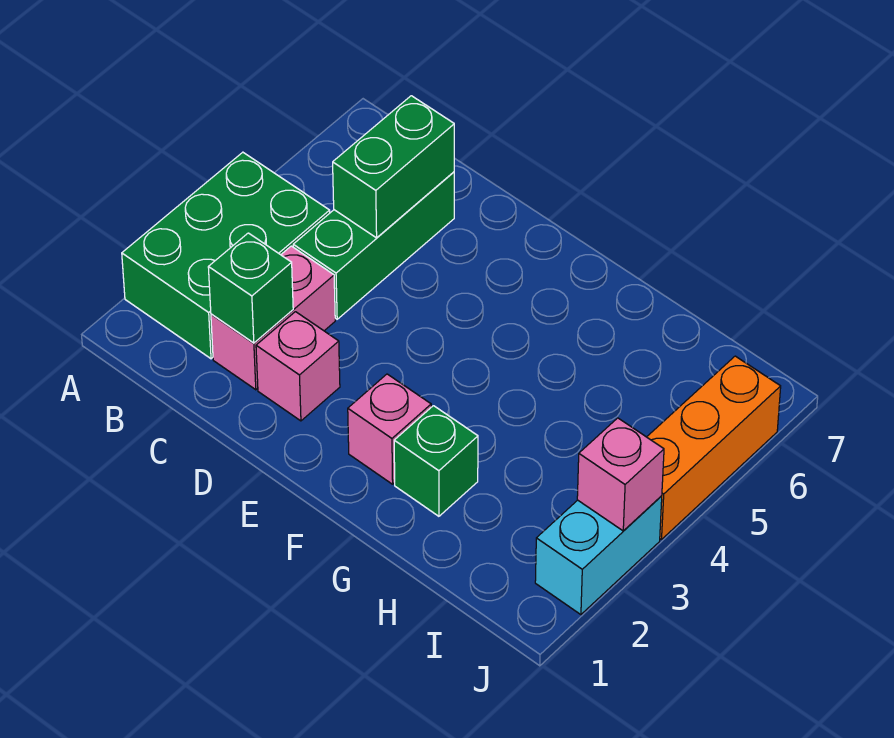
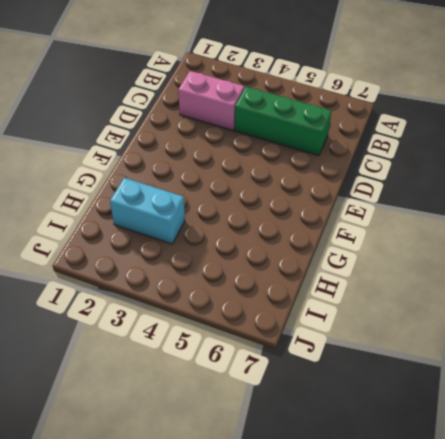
cyan 1x2 brick [110,178,185,244] -> cyan 1x2 brick moved to [535,496,662,615]
none -> green 2x3 brick [122,152,330,359]
none -> pink 1x1 brick [256,312,340,421]

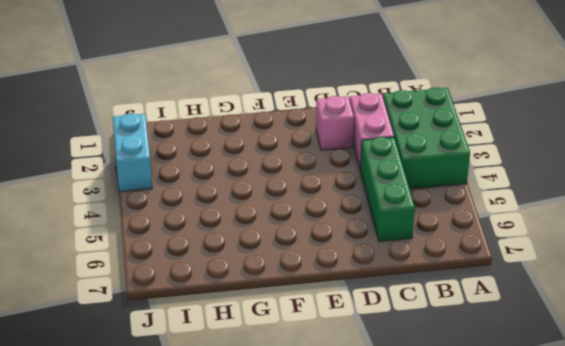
none -> pink 1x1 brick [348,374,431,484]
none -> green 1x1 brick [394,406,478,516]

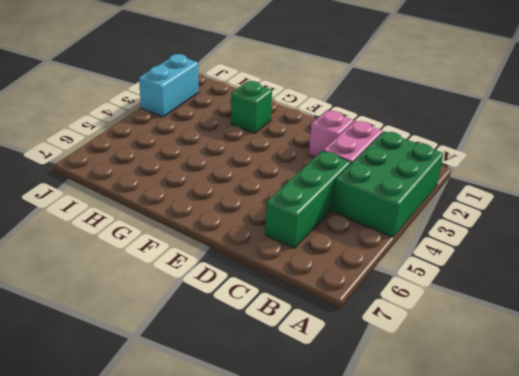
none -> pink 1x1 brick [348,374,431,484]
none -> orange 1x3 brick [647,356,781,540]

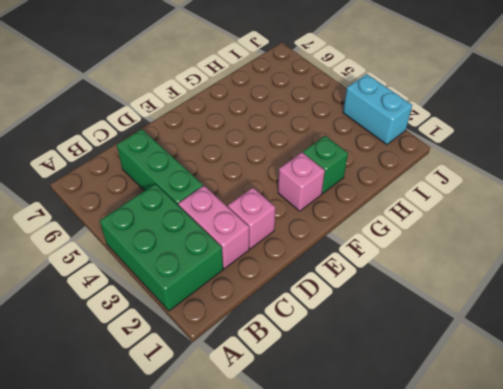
none -> orange 1x3 brick [647,356,781,540]
none -> green 1x1 brick [208,233,293,343]

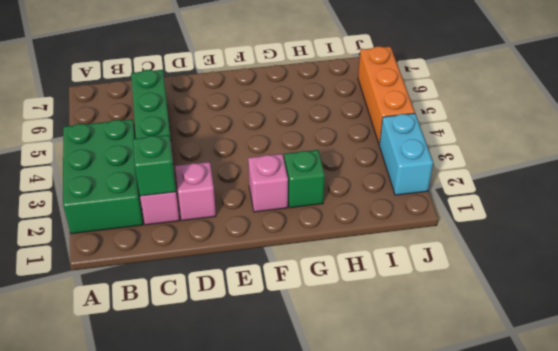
none -> green 1x2 brick [333,96,454,238]
none -> pink 1x1 brick [577,418,664,531]

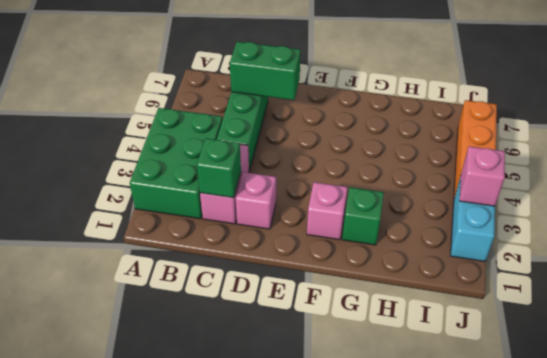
green 1x2 brick [230,42,301,100] -> green 1x2 brick turned to [333,96,454,238]

